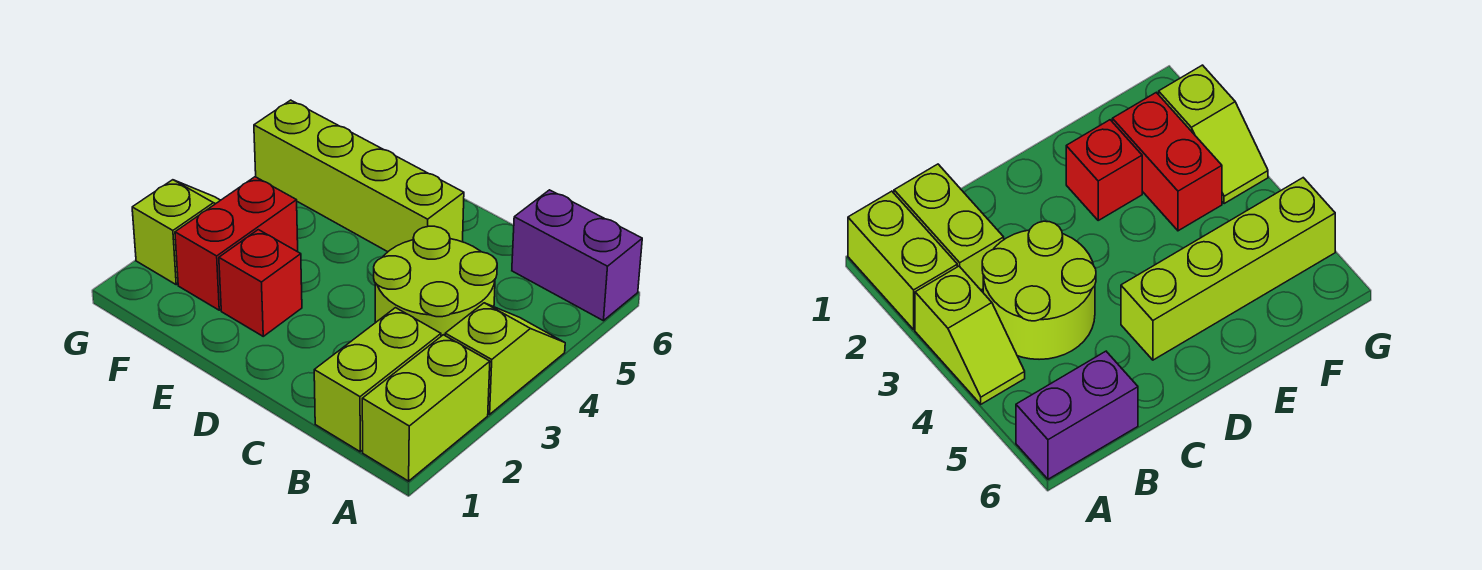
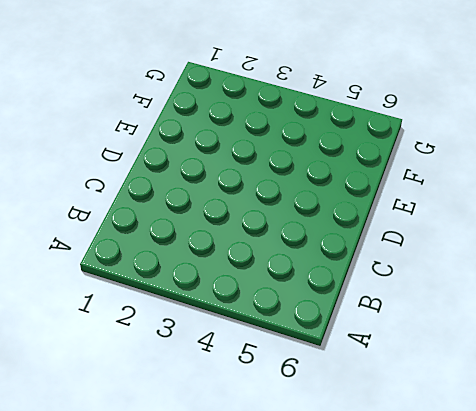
none -> lime 1x2 brick [362,335,490,481]
none -> lime 1x2 slope [445,303,565,414]

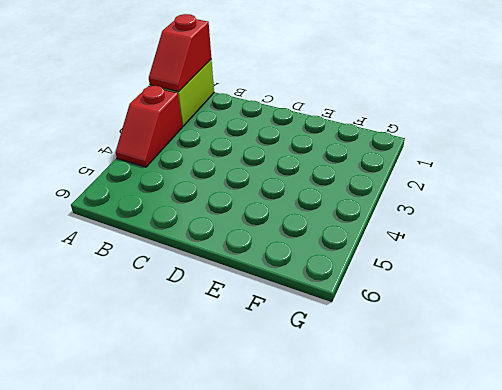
red 1x2 slope [149,14,211,92] -> none
red 1x2 slope [116,86,182,167] -> lime 1x2 slope [445,303,565,414]
none -> purple 1x2 brick [512,190,642,321]
none -> lime 1x2 brick [314,308,441,452]

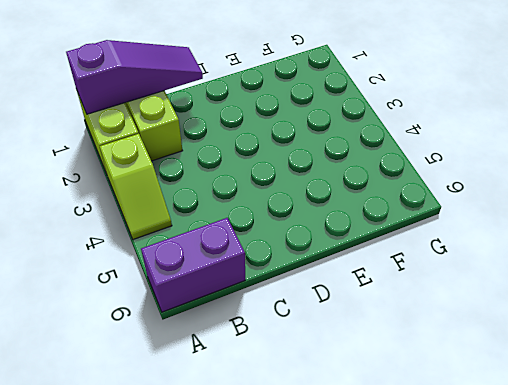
purple 1x3 slope [66,40,203,114] -> none
none -> lime 2x2 round brick [374,226,497,336]
none -> lime 1x4 brick [254,100,464,252]

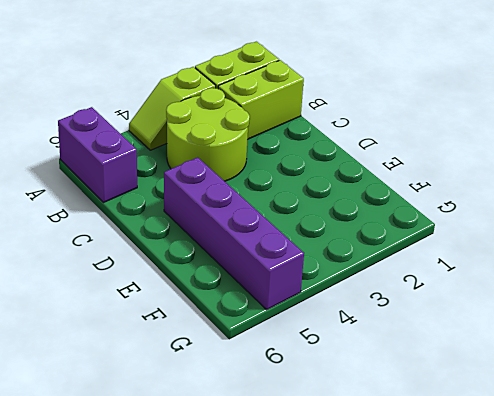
purple 1x4 brick [164,157,304,309] -> lime 1x4 brick [254,100,464,252]
none -> red 1x1 brick [219,230,302,336]
none -> red 1x2 brick [175,177,298,310]

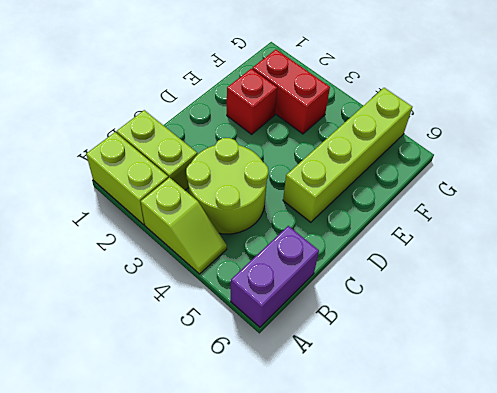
none -> lime 1x2 slope [132,180,220,285]

